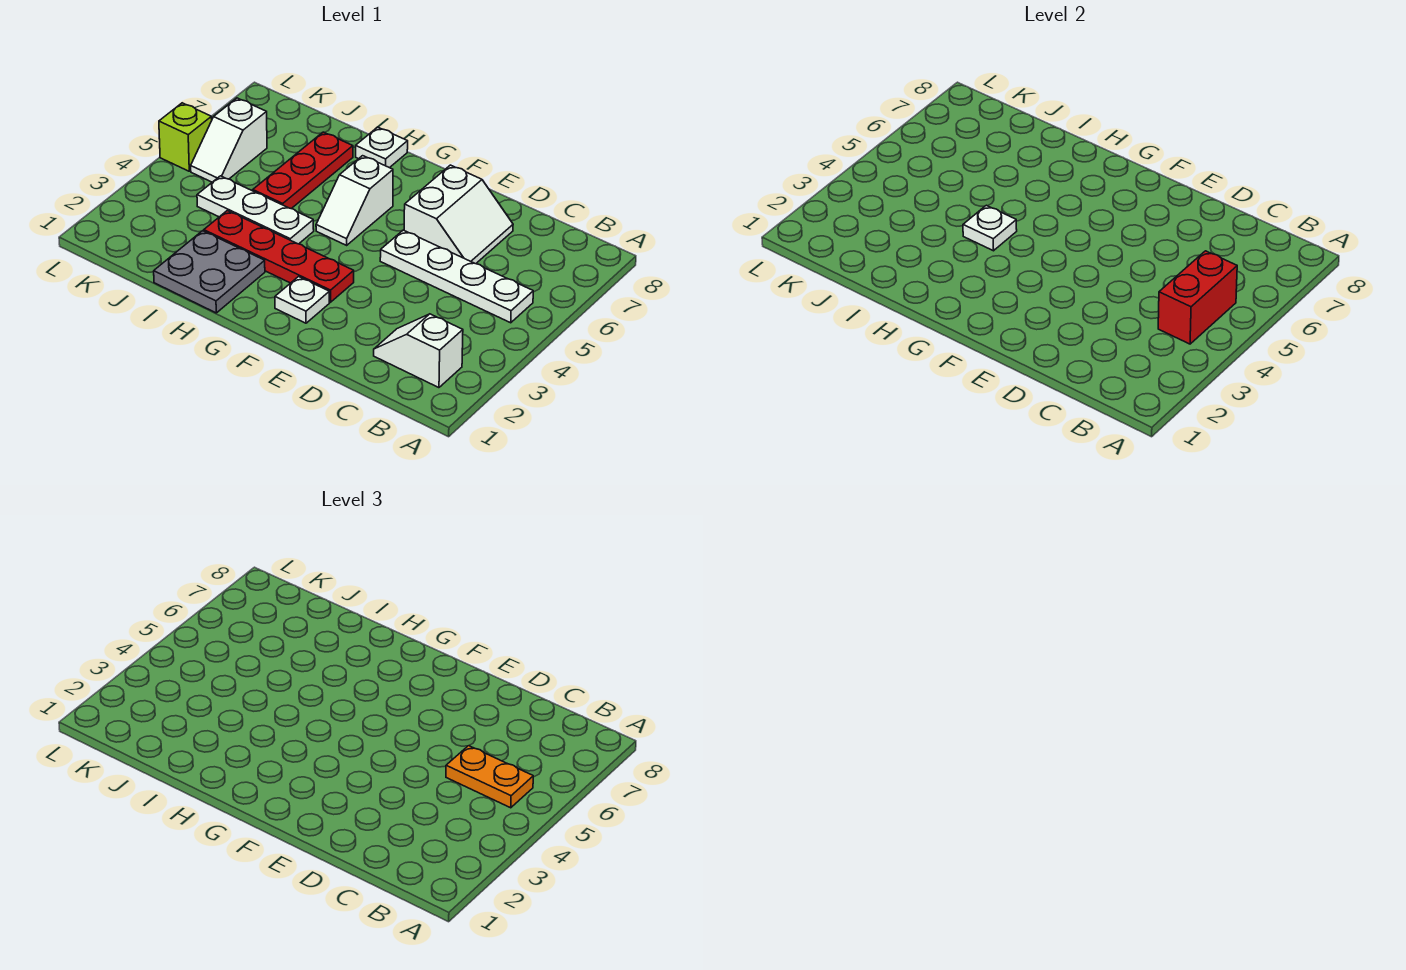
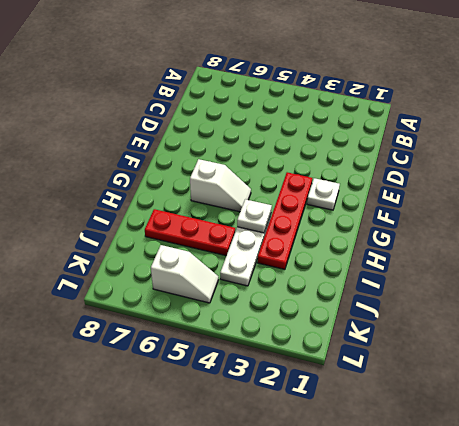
none -> white 1x2 slope [374,314,463,388]
none -> white 1x4 plate [380,230,533,323]
none -> white 2x2 slope [404,165,513,264]

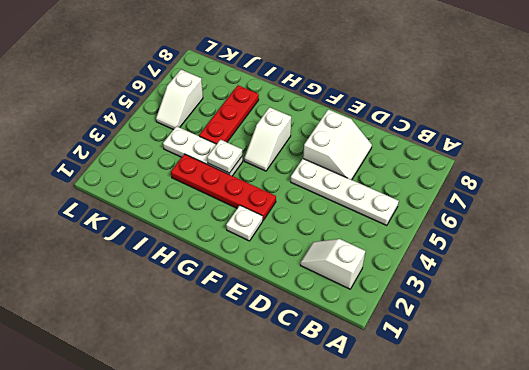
none -> grey 2x2 plate [154,231,265,313]
none -> white 1x1 plate [356,127,408,168]
none -> lime 1x1 brick [159,103,212,171]

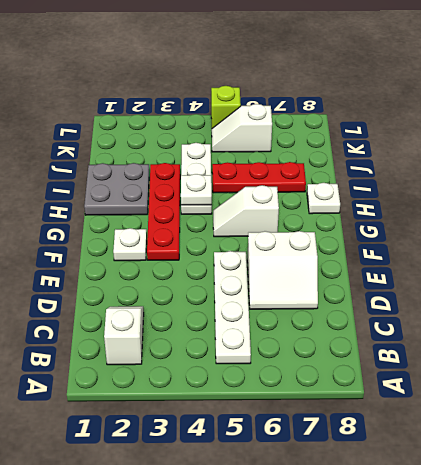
none -> red 1x2 brick [1158,251,1237,344]
none -> orange 1x2 plate [446,746,533,808]

